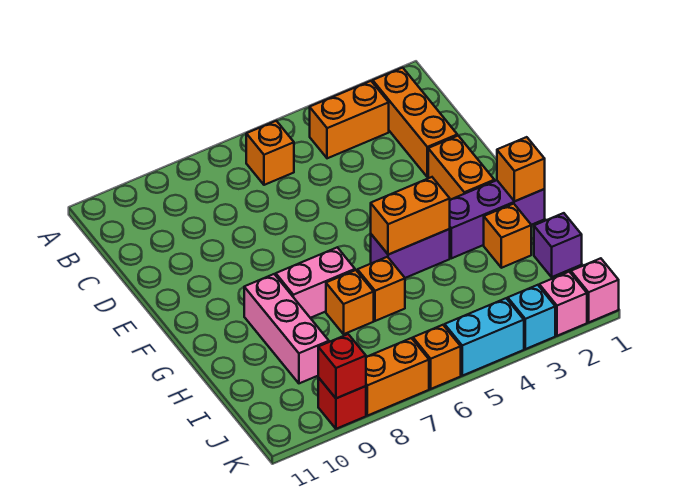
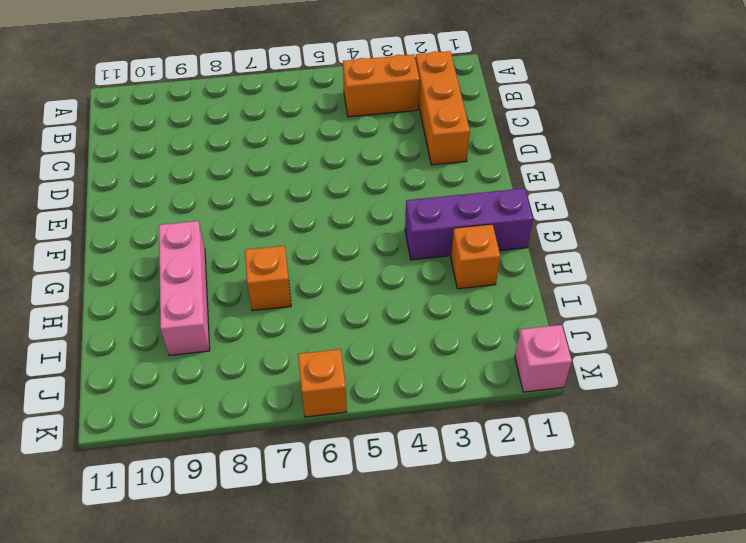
none -> orange 1x1 brick [246,121,294,185]
none -> orange 1x2 brick [428,136,494,200]
none -> purple 1x2 brick [371,229,450,278]

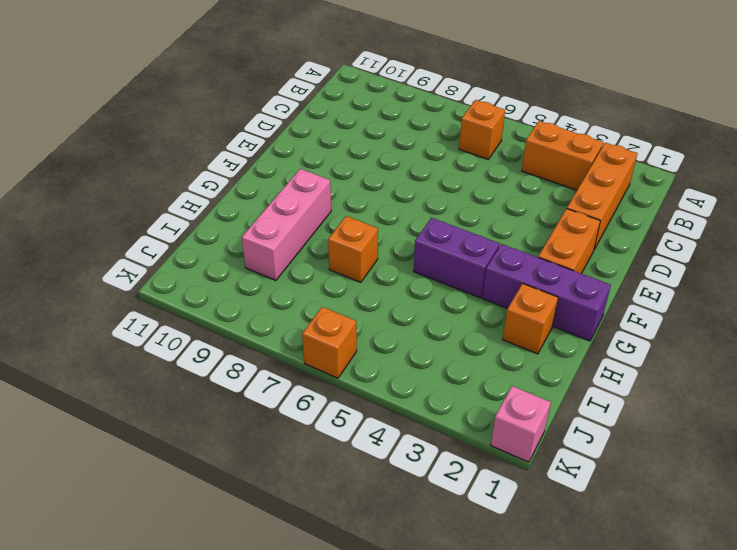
none -> pink 1x2 brick [276,247,355,318]
none -> orange 1x1 brick [357,257,405,321]
none -> purple 1x1 brick [534,213,582,277]

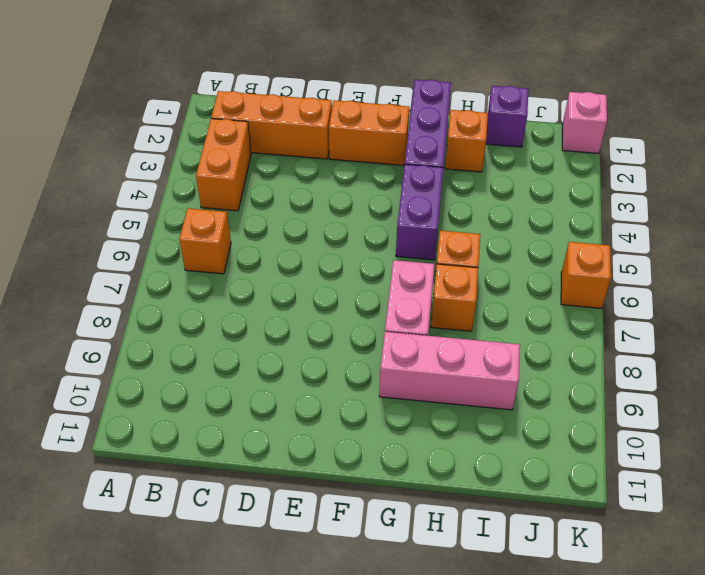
none -> pink 1x1 brick [539,272,587,336]
none -> cyan 1x1 brick [508,285,555,349]
none -> cyan 1x2 brick [445,298,524,376]

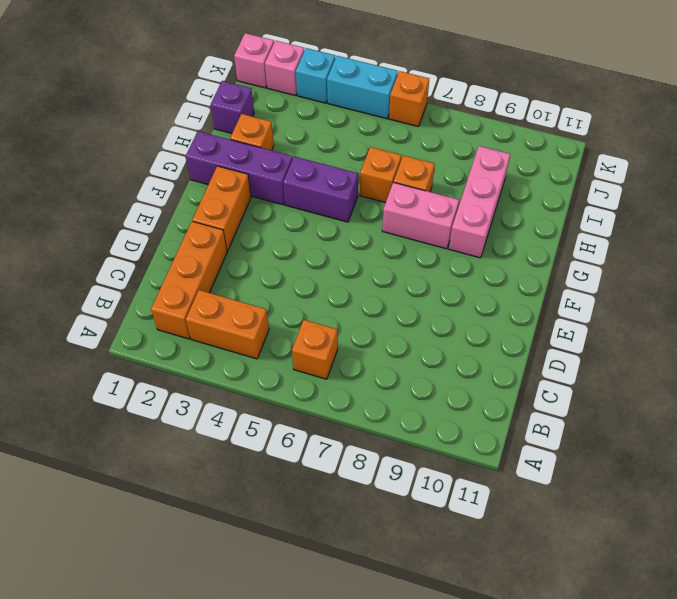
none -> orange 1x2 brick [366,338,429,416]
none -> red 1x1 brick [318,378,366,429]
none -> orange 1x1 brick [497,137,545,201]

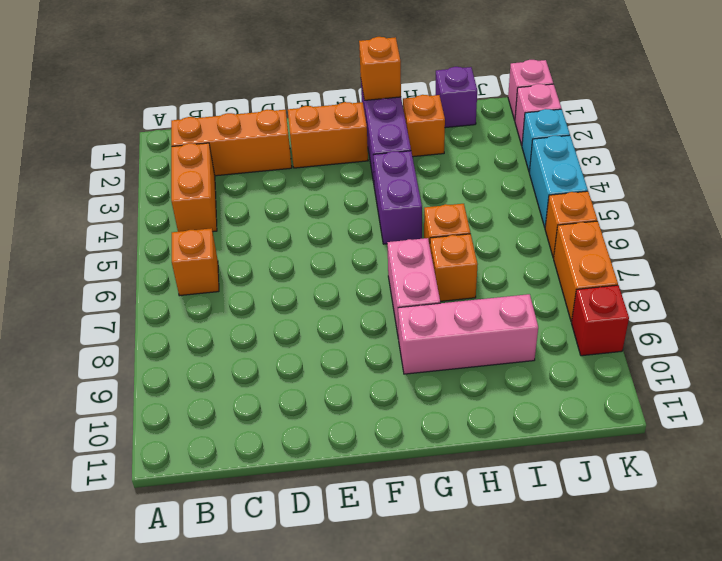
none -> orange 1x2 brick [371,177,450,255]
none -> red 1x1 brick [318,334,366,398]

